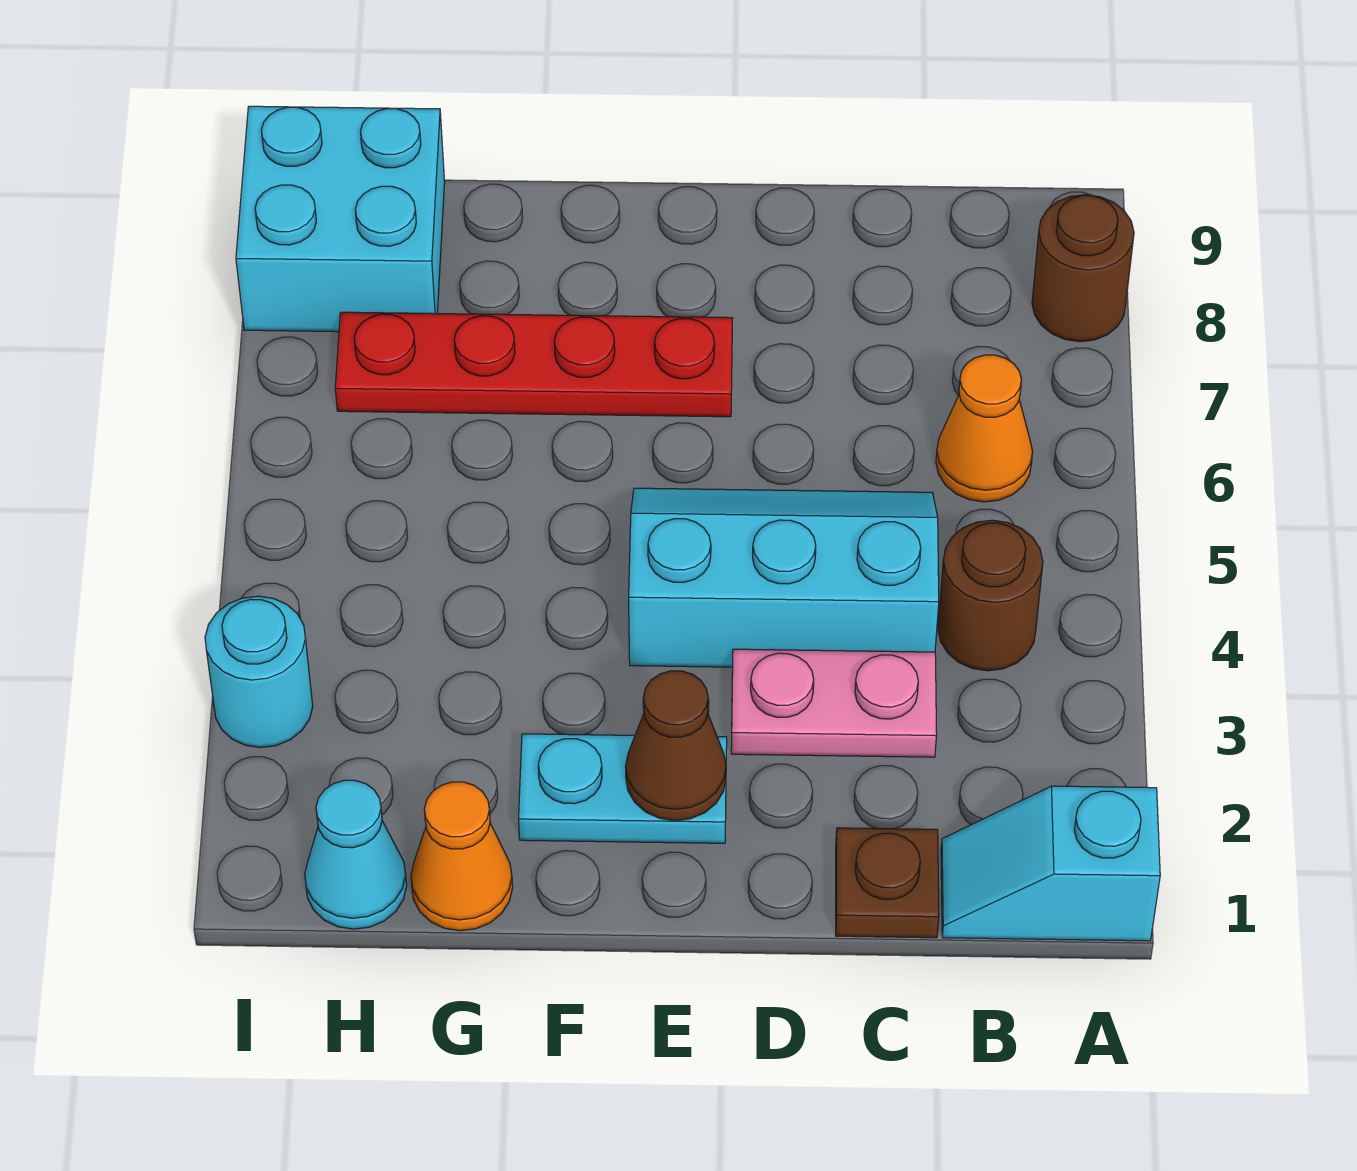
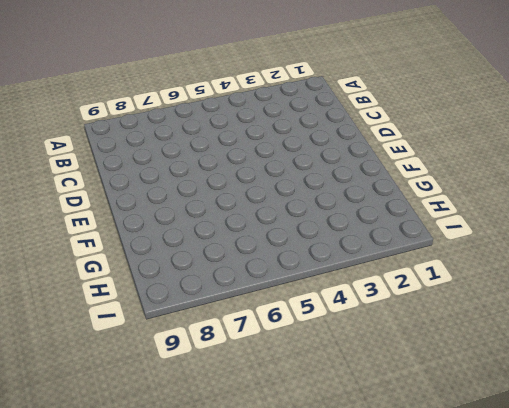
none -> cyan 1x2 slope [941,786,1160,941]
none -> brown 1x1 round brick [1032,195,1134,342]
none -> brown 1x1 round brick [938,520,1043,671]

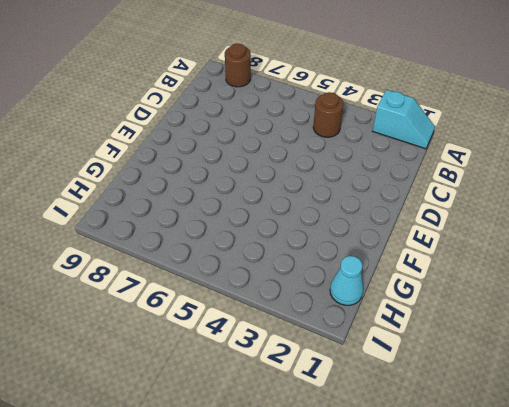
cyan 1x2 slope [373,90,435,149] -> cyan 1x2 slope turned to [941,786,1160,941]
none -> orange 1x1 cone [936,355,1033,502]
none -> brown 1x1 plate [836,828,939,938]
none -> pink 1x2 plate [731,649,937,757]

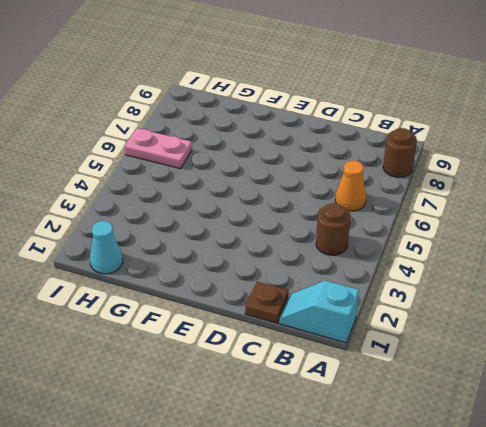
pink 1x2 plate [124,128,192,169] -> pink 1x2 plate moved to [731,649,937,757]
none -> cyan 2x3 slope [629,488,939,667]
none -> cyan 1x2 plate [519,734,727,843]
none -> red 1x4 plate [335,312,732,417]

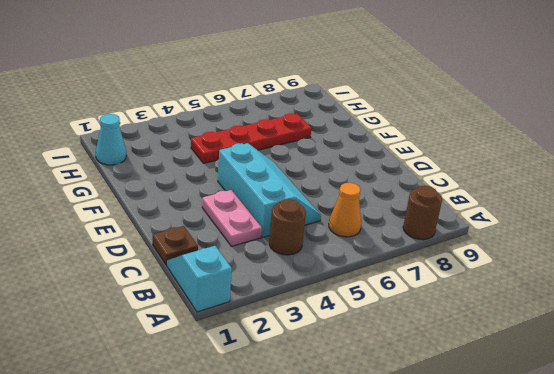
red 1x4 plate [191,113,312,163] -> red 1x4 plate turned to [335,312,732,417]
none -> cyan 1x2 plate [519,734,727,843]
none -> orange 1x1 cone [411,782,513,931]
none -> cyan 2x2 brick [236,106,445,332]

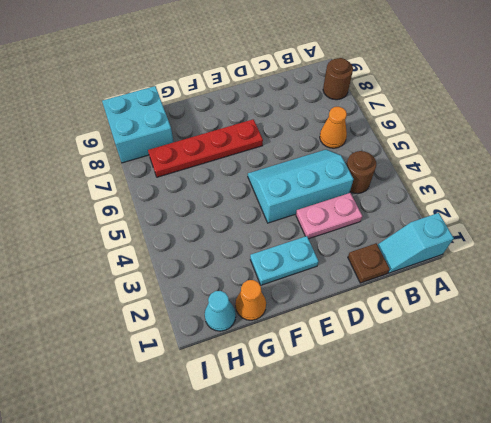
none -> cyan 1x1 round brick [205,596,313,748]
none -> brown 1x1 cone [625,671,726,821]

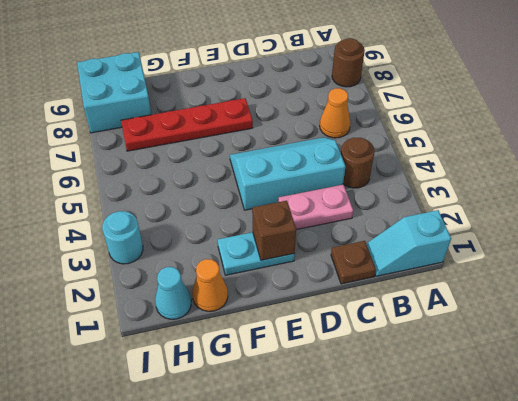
brown 1x1 brick [252,201,296,260] -> brown 1x1 cone [625,671,726,821]

